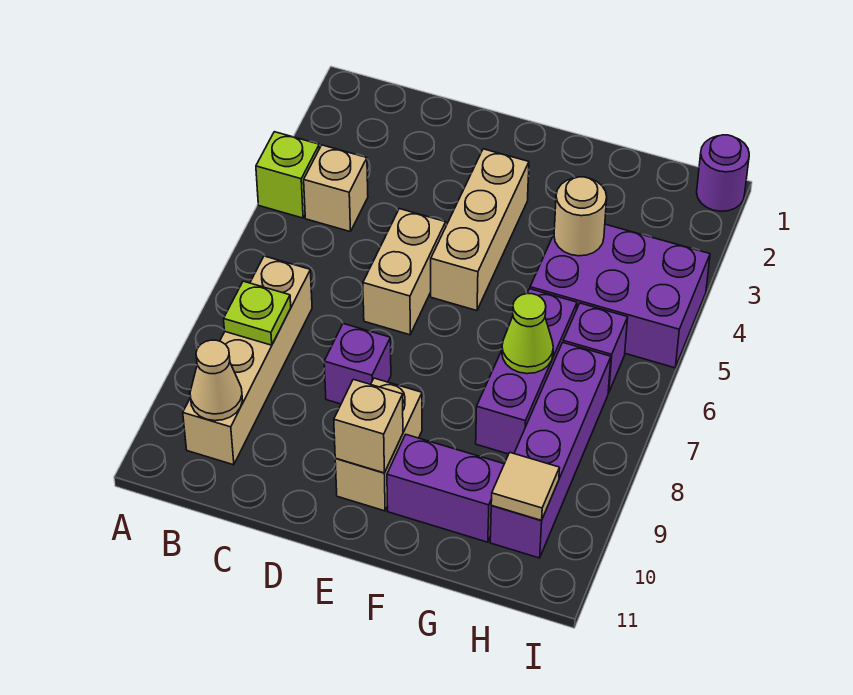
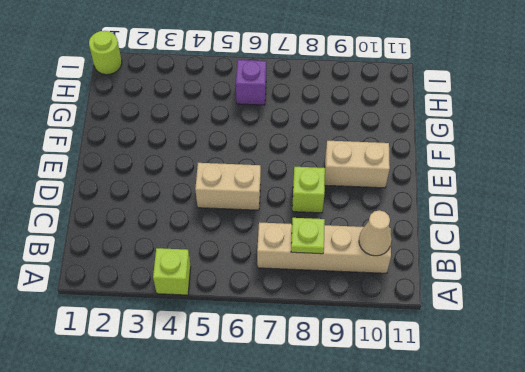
lime 1x1 brick [292,167,325,213] -> purple 1x1 brick [324,324,391,404]
lime 1x1 round brick [89,31,122,75] -> purple 1x1 round brick [697,135,749,211]
none -> tan 1x1 brick [304,145,368,232]
none -> tan 1x3 brick [431,149,529,311]
none -> purple 1x2 brick [387,435,504,542]

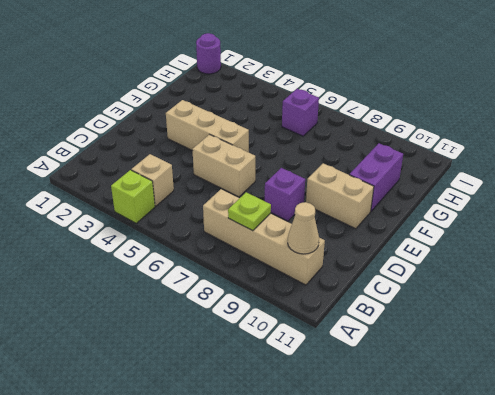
none -> purple 2x3 brick [530,224,710,368]
none -> purple 1x3 brick [476,289,577,454]
none -> purple 1x4 brick [490,343,611,558]

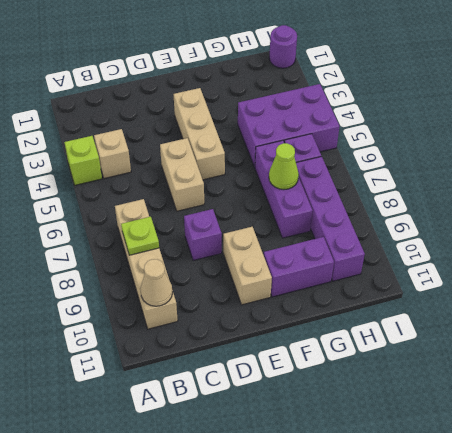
none -> tan 1x1 brick [334,379,403,473]
none -> tan 1x1 round brick [554,177,607,256]
none -> tan 1x1 tile [491,453,560,521]

